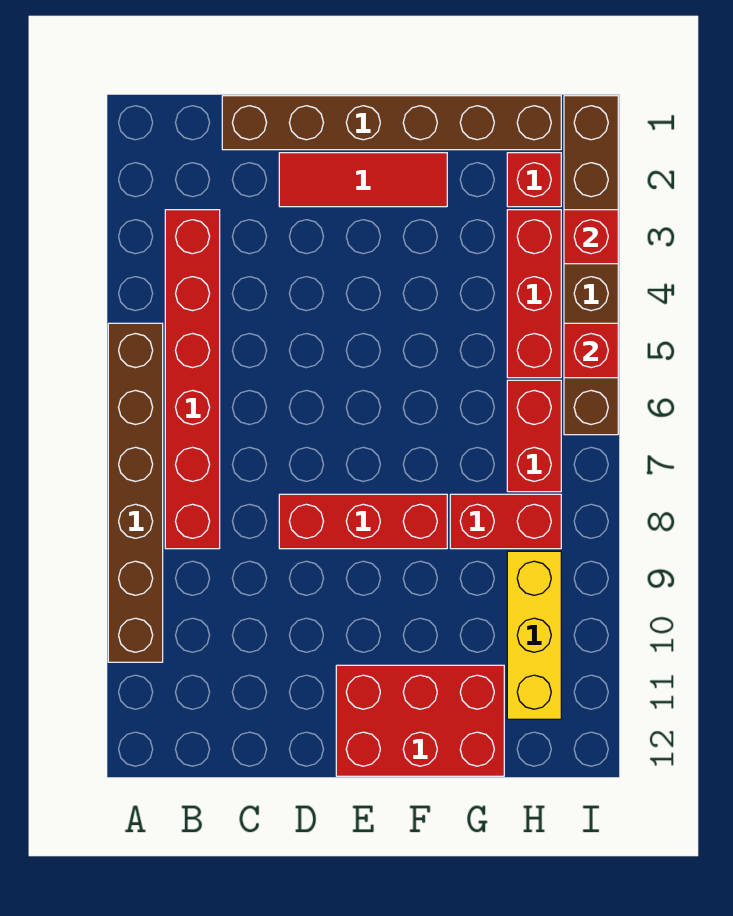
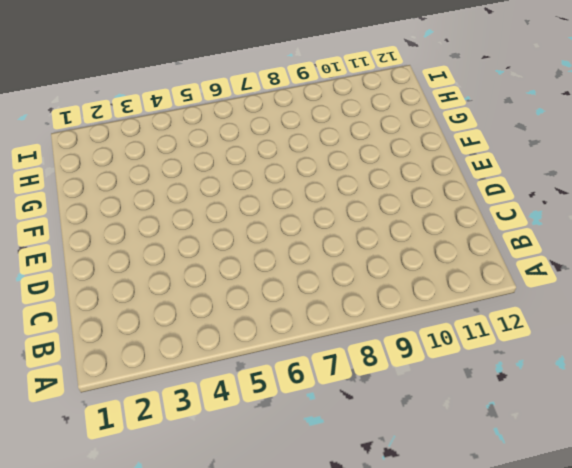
none -> brown 1x6 brick [108,323,163,662]
none -> red 1x6 brick [165,210,220,549]
none -> brown 1x6 brick [222,96,561,150]

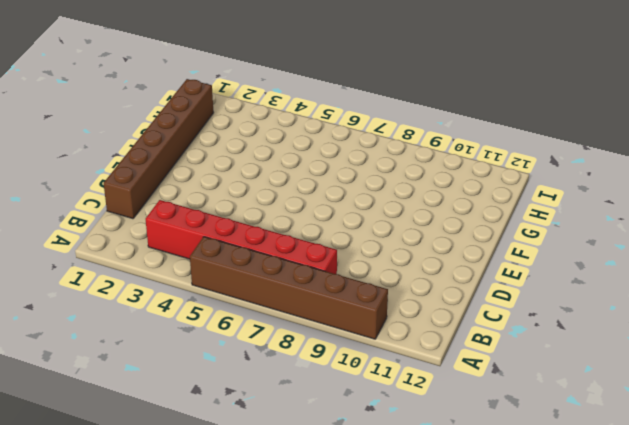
none -> red 1x3 tile [279,153,447,207]
none -> red 1x3 brick [279,494,447,549]
none -> red 2x3 brick [336,665,504,776]

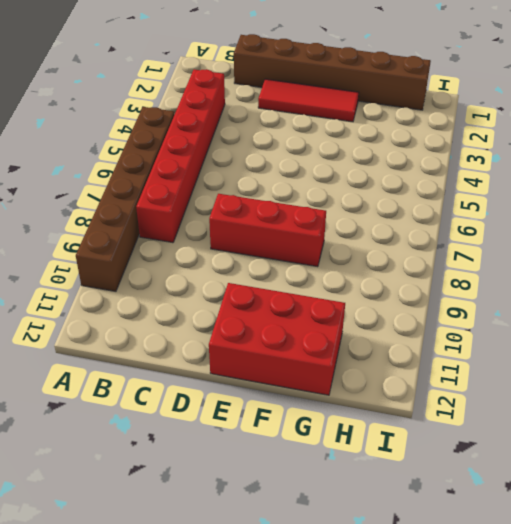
none -> red 1x2 brick [450,494,561,549]
none -> red 1x1 brick [507,153,561,207]
none -> red 1x3 brick [507,210,561,378]

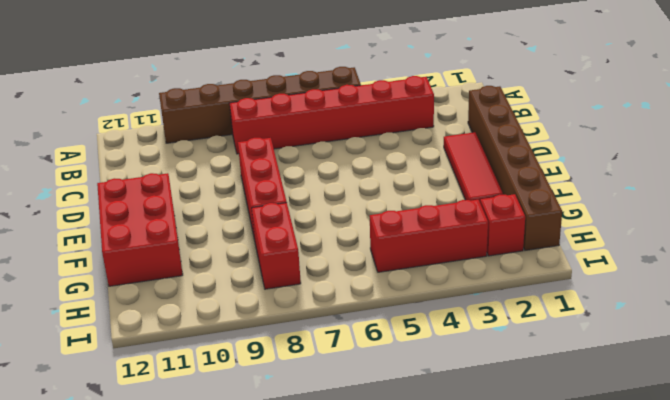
none -> red 1x2 brick [507,380,561,492]
none -> yellow 1x3 brick [507,551,561,719]
none -> brown 1x6 brick [564,96,618,435]

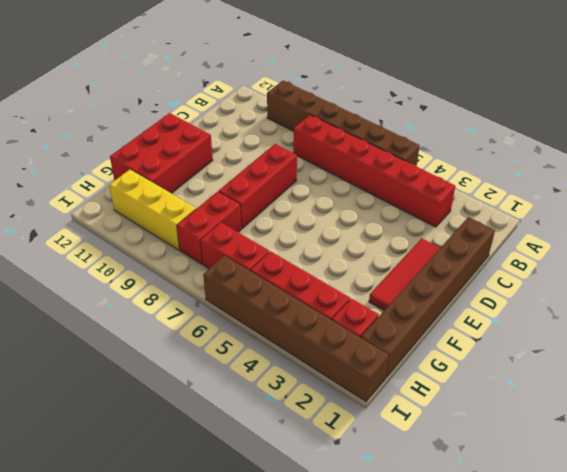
none -> red 1x1 brick [564,210,618,264]
none -> red 1x1 brick [564,323,618,378]

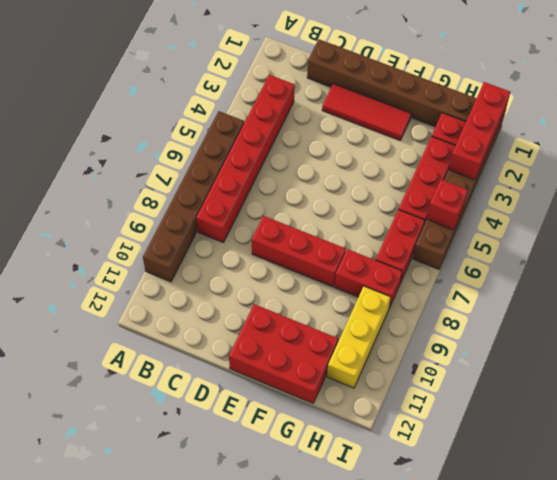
red 1x3 brick [449,82,510,180] -> red 1x1 brick [564,210,618,264]

